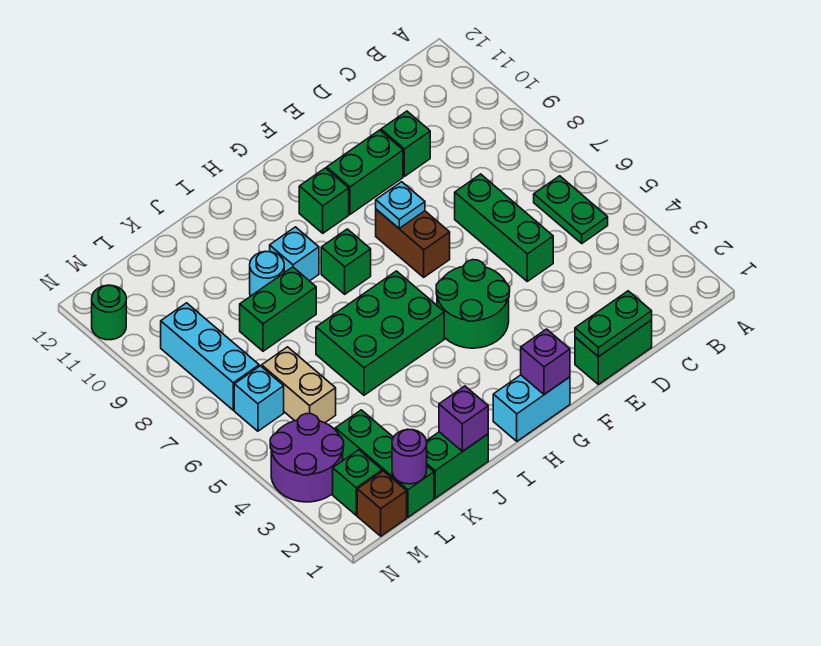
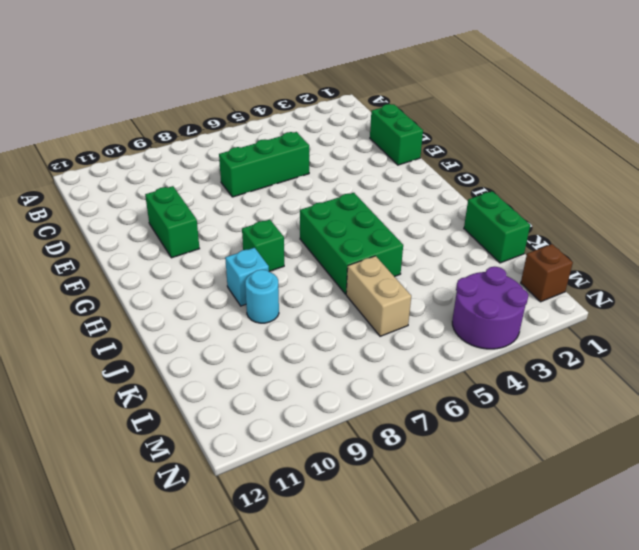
tan 1x2 brick [346,256,411,336] -> tan 1x2 brick turned to [262,347,336,423]
none -> green 1x2 plate [534,176,608,243]
none -> green 1x1 brick [381,111,430,176]
none -> green 2x2 round brick [436,260,510,348]

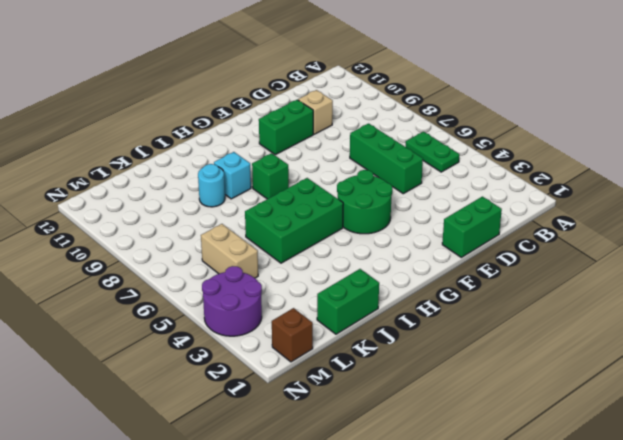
tan 1x1 brick [298,90,333,134] -> green 1x1 brick [381,111,430,176]
none -> brown 1x2 brick [376,209,450,277]
none -> cyan 1x2 brick [493,375,570,441]
none -> green 1x1 brick [299,168,349,233]

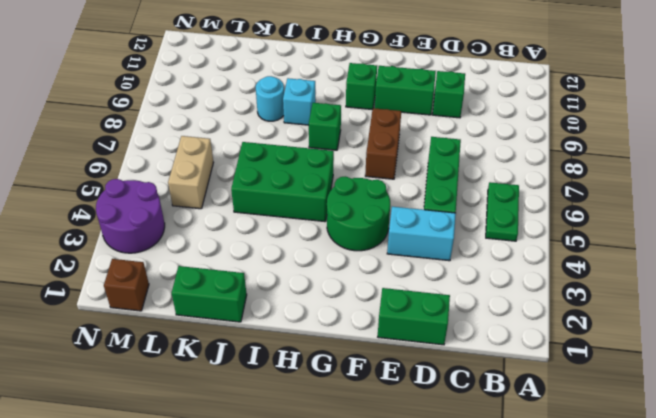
cyan 1x2 brick [387,207,456,261] -> cyan 1x2 brick moved to [493,375,570,441]
none -> green 1x2 brick [240,267,316,351]
none -> green 1x3 brick [335,410,434,517]
none -> green 1x1 brick [333,450,382,515]

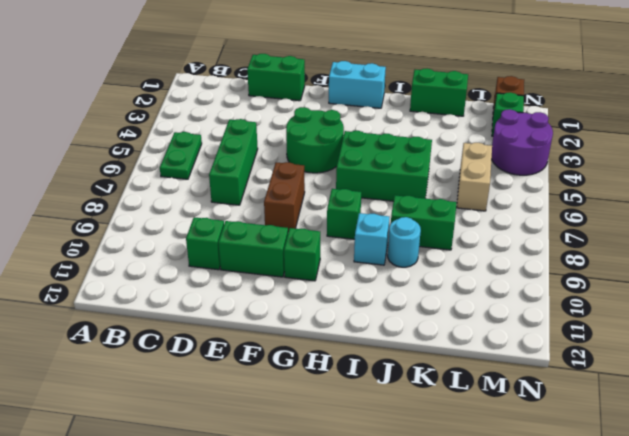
none -> green 1x3 brick [335,410,434,517]
none -> cyan 1x1 brick [234,366,284,431]
none -> cyan 1x3 brick [161,303,259,410]

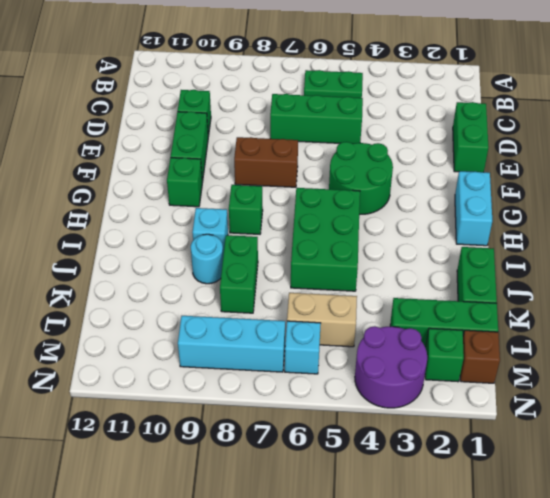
none -> green 1x1 round brick [92,285,126,340]
none -> green 1x2 plate [575,291,652,357]
none -> cyan 1x1 plate [376,182,425,228]

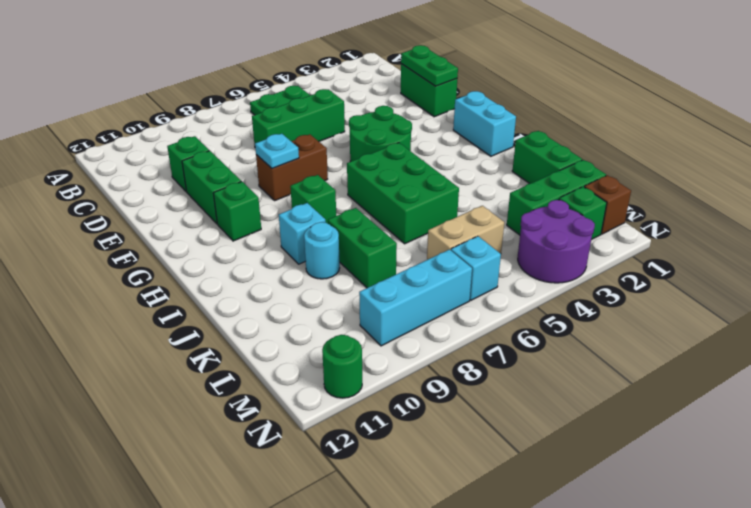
none -> purple 1x1 brick [521,329,570,394]
none -> purple 1x1 brick [439,386,488,451]
none -> purple 1x1 round brick [392,429,427,484]

